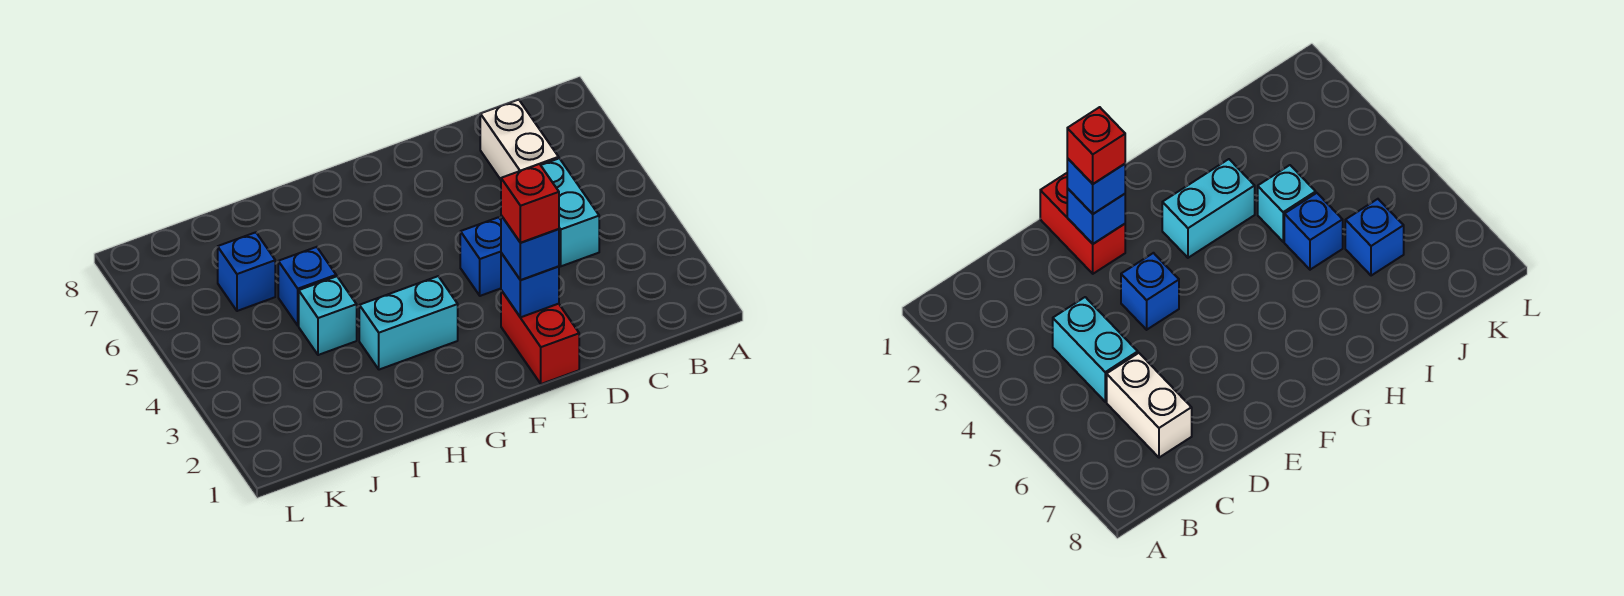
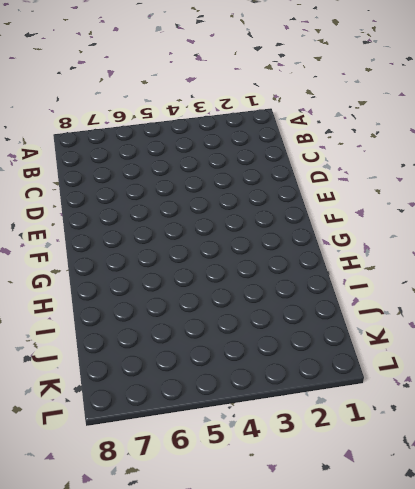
none -> cyan 1x2 brick [541,158,599,266]
none -> white 1x2 brick [480,100,559,180]

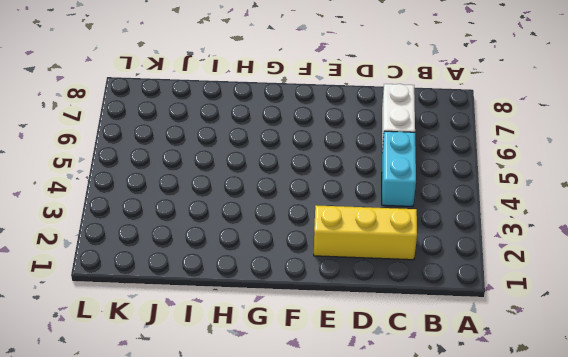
yellow 1x3 brick [314,205,417,260] -> red 1x2 brick [501,290,579,384]
none -> blue 1x1 brick [460,217,501,296]
none -> cyan 1x2 brick [359,276,458,370]

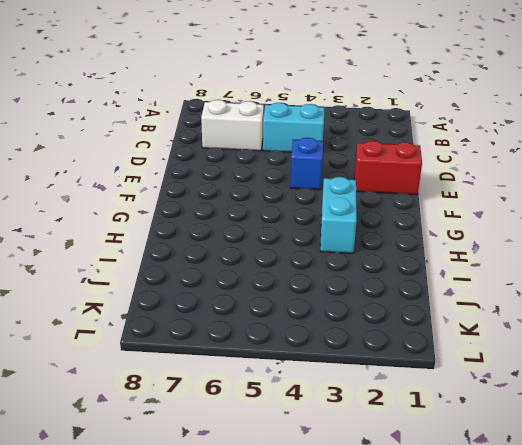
none -> cyan 1x1 brick [299,276,357,355]
none -> blue 1x1 brick [278,247,336,326]

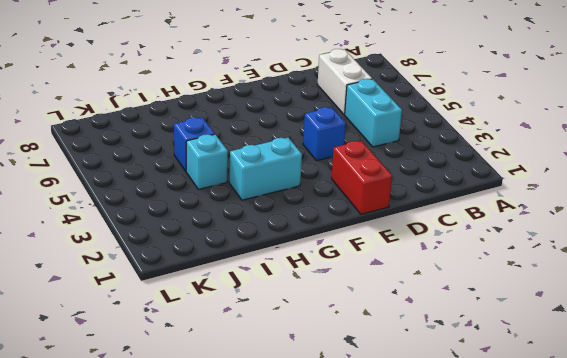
none -> blue 1x1 brick [218,232,275,311]
none -> blue 1x1 brick [501,253,559,317]

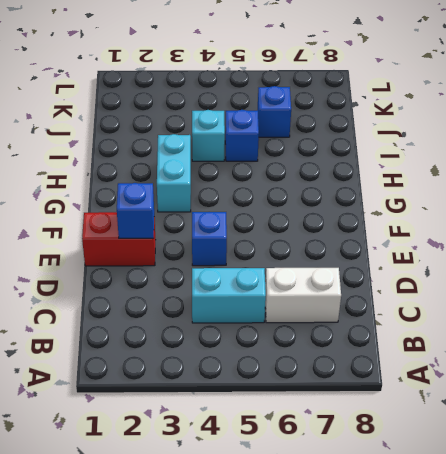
none -> blue 1x1 brick [501,216,559,280]
none -> red 1x1 brick [501,164,559,243]

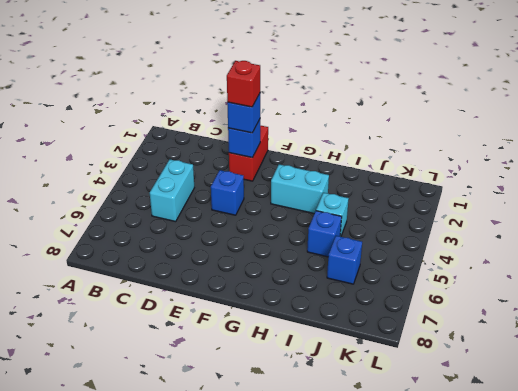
none -> white 1x2 brick [480,100,559,180]

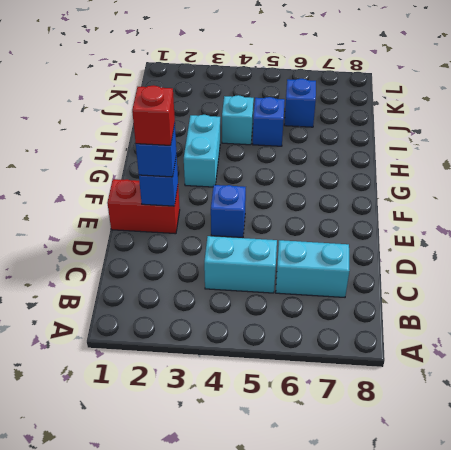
cyan 1x2 brick [276,240,350,297] -> white 1x2 brick [480,100,559,180]

